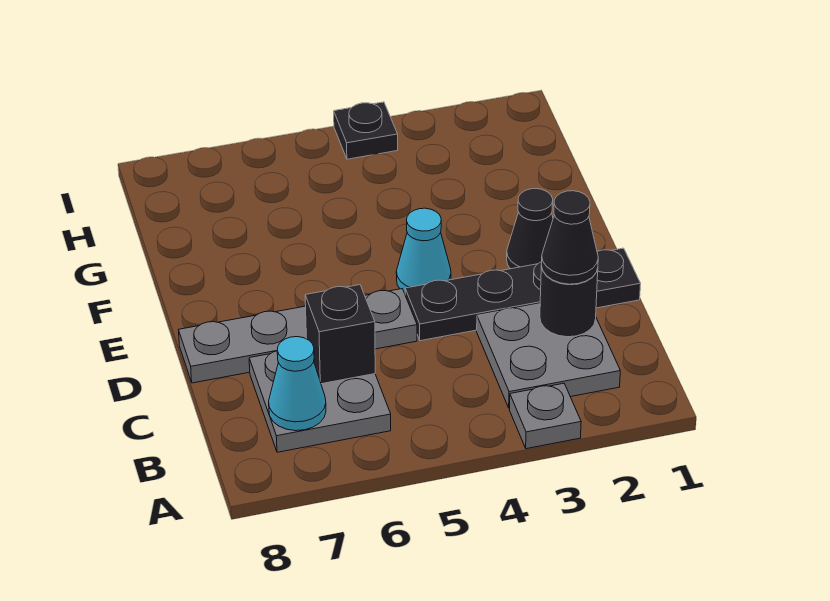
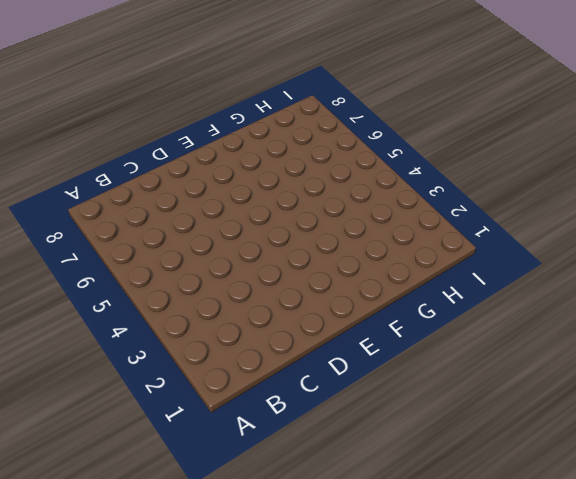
none -> grey 1x1 plate [510,383,581,449]
none -> grey 2x2 plate [477,304,620,408]
none -> grey 2x2 plate [249,351,391,452]

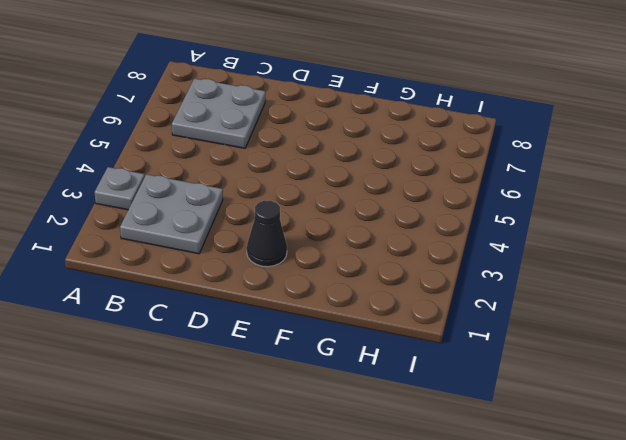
none -> black 1x4 plate [405,248,641,341]
none -> grey 1x4 plate [179,289,417,383]
none -> cyan 1x1 cone [396,208,451,293]

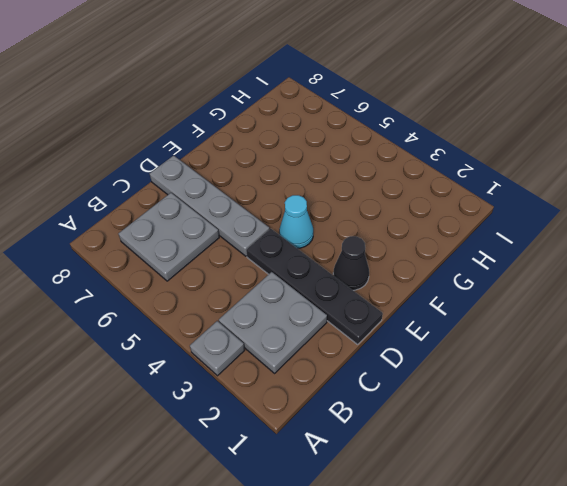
none -> black 1x1 plate [334,102,398,159]
none -> cyan 1x1 cone [269,337,326,431]
none -> black 1x1 round brick [540,266,598,337]

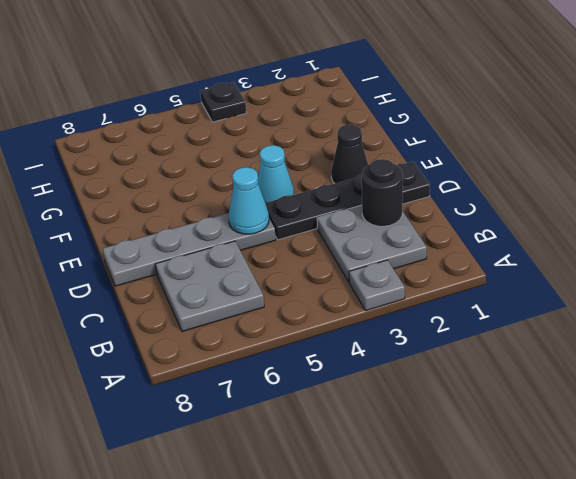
cyan 1x1 cone [228,167,269,234] -> cyan 1x1 cone moved to [269,337,326,431]
none -> black 1x1 brick [305,285,375,384]
none -> black 1x1 cone [541,191,598,284]

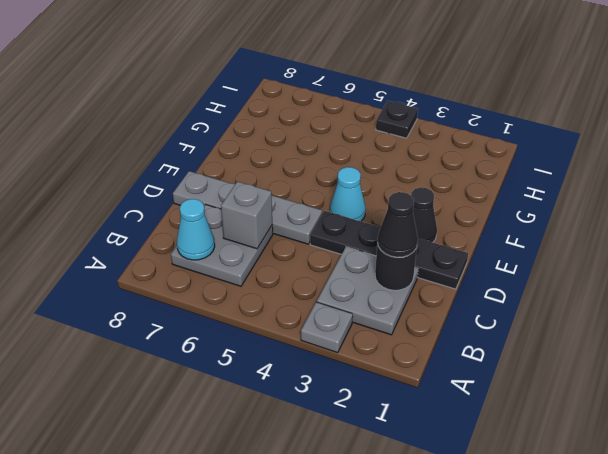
grey 1x1 brick [221,181,272,249] -> black 1x1 brick [305,285,375,384]

